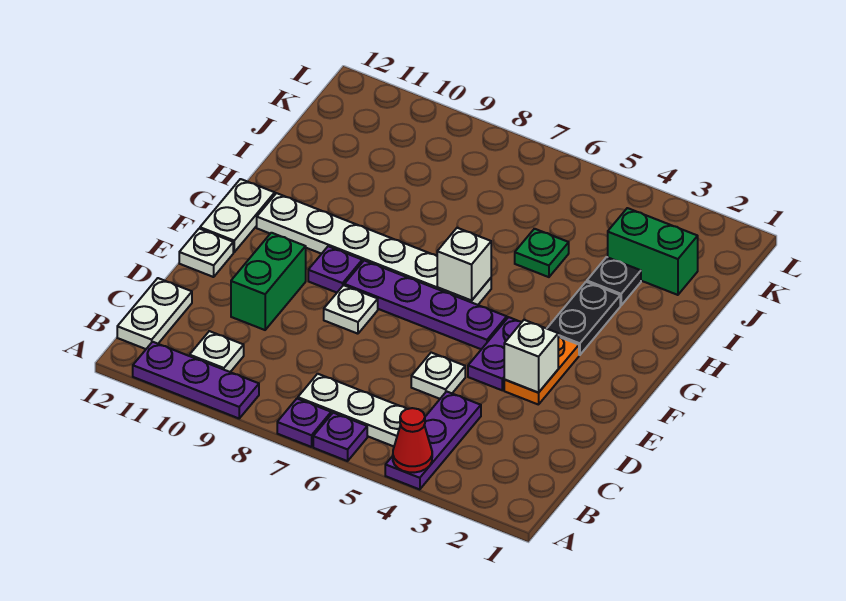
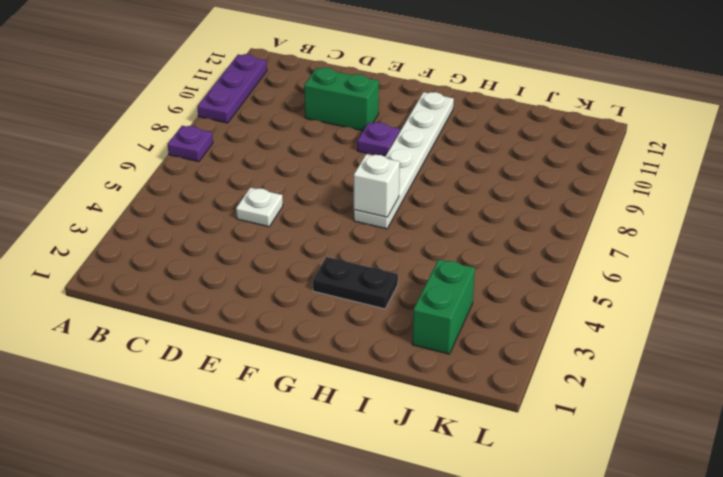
none -> purple 1x3 plate [385,391,481,490]
none -> purple 1x1 plate [313,413,367,461]
none -> white 1x3 plate [298,374,406,446]

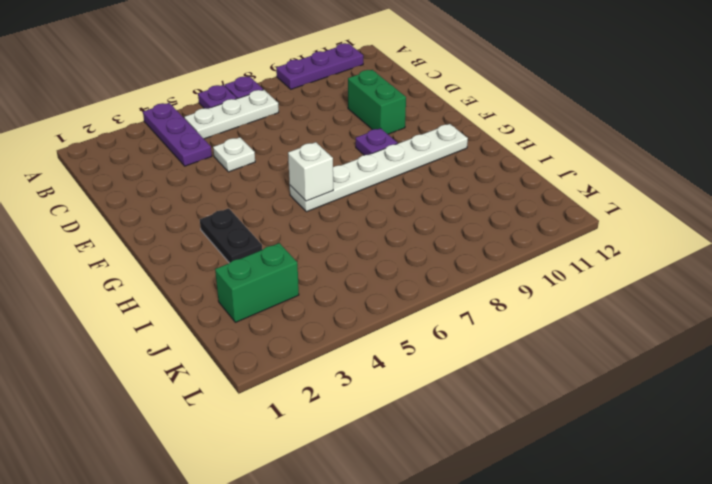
none -> white 1x1 plate [190,331,244,372]
none -> white 1x2 plate [117,278,192,349]
none -> orange 1x2 plate [504,336,579,405]

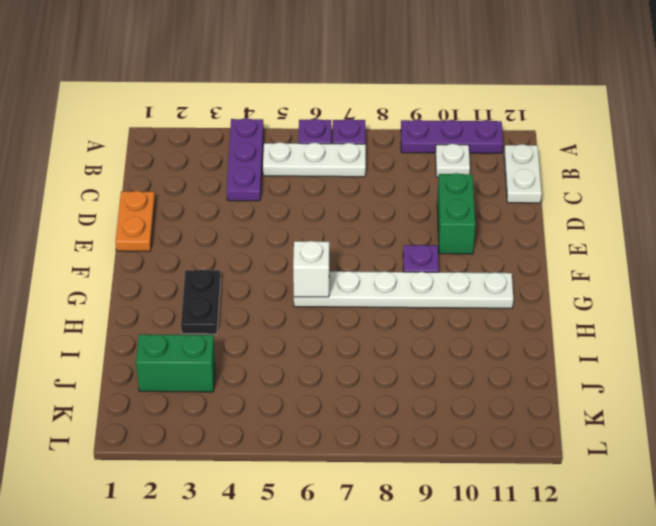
orange 1x2 plate [115,191,155,251] -> orange 1x2 plate moved to [504,336,579,405]
none -> white 1x1 plate [411,353,465,399]
none -> purple 1x2 plate [468,317,522,390]
none -> white 1x1 plate [324,285,378,334]

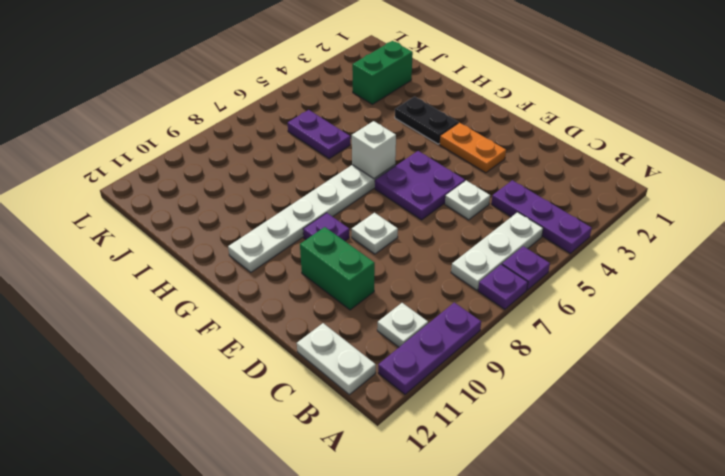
purple 2x2 plate [375,151,465,220] -> purple 1x4 plate [344,260,507,349]
purple 1x2 plate [288,110,350,159] -> purple 1x2 plate moved to [468,317,522,390]
none -> white 1x1 plate [179,229,233,277]
none -> white 1x2 plate [200,179,275,252]
none -> black 1x1 plate [587,257,641,305]

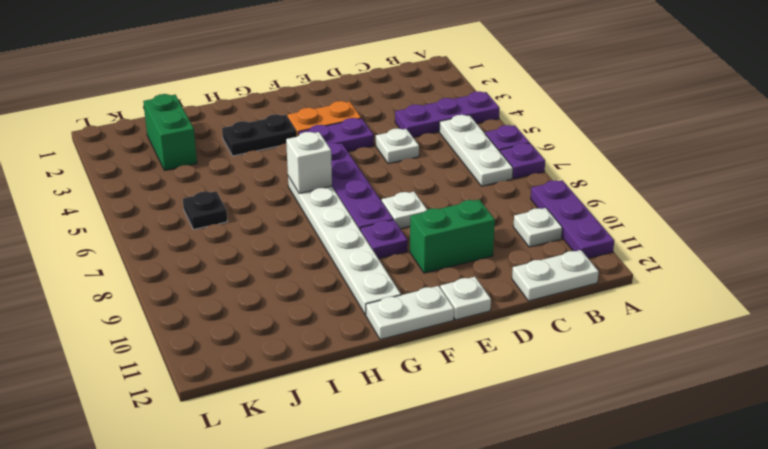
black 1x1 plate [183,191,228,230] -> black 1x1 plate moved to [587,257,641,305]
none -> green 1x1 plate [515,229,569,277]
none -> red 1x1 cone [393,408,432,473]
none -> white 1x1 brick [504,320,558,393]

